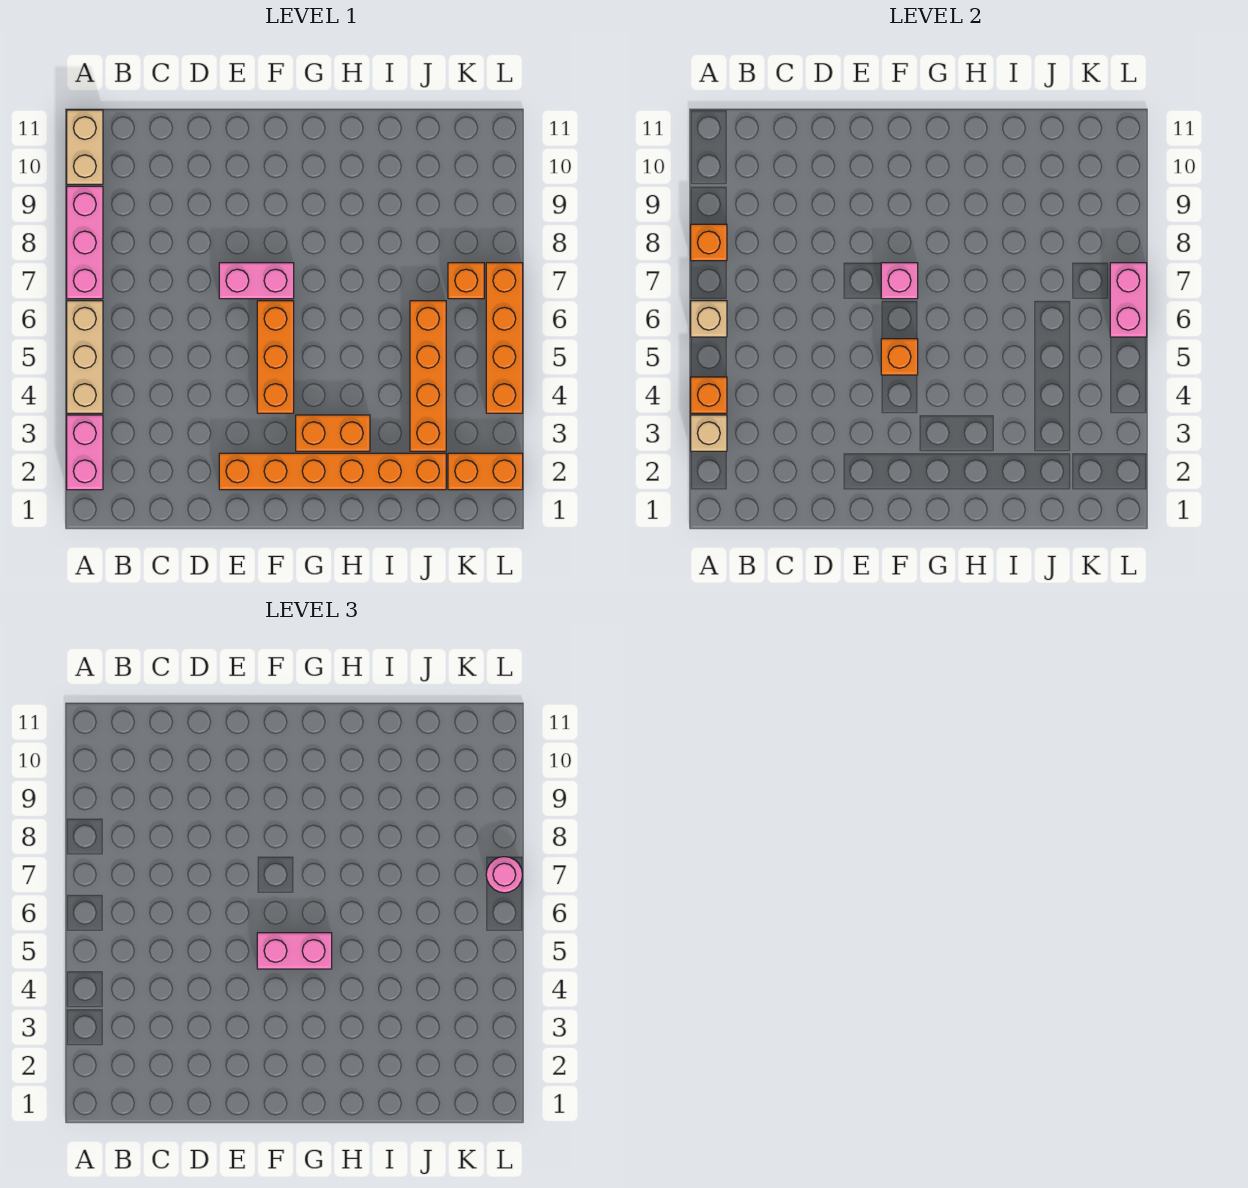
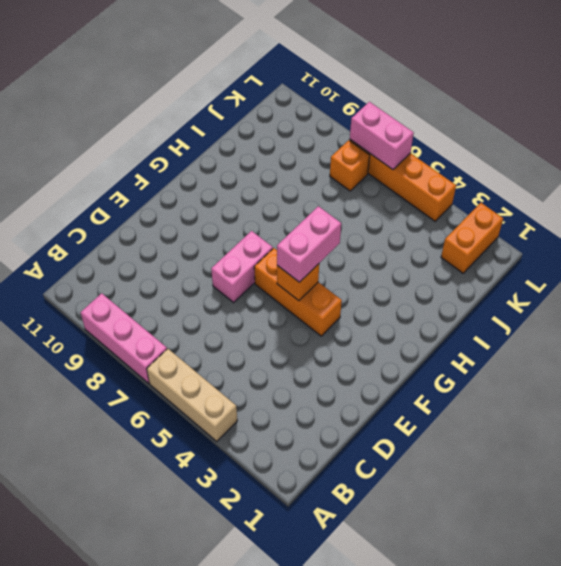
none -> pink 1x2 brick [67,415,103,490]
none -> tan 1x2 brick [67,110,103,184]
none -> orange 1x6 brick [219,453,446,490]

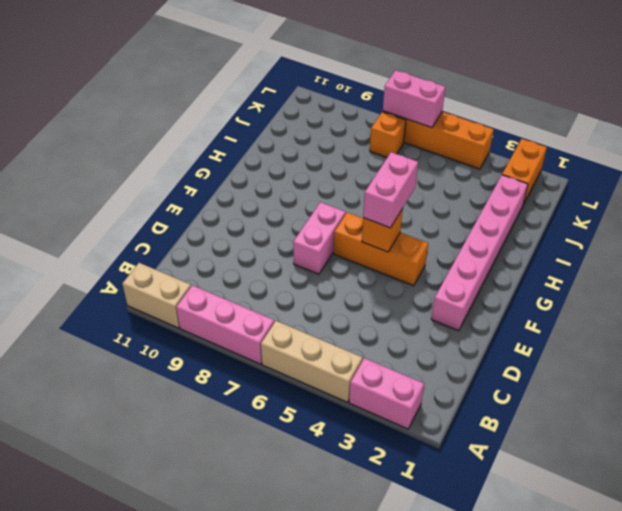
pink 1x6 brick [431,175,528,331] -> orange 1x6 brick [219,453,446,490]
none -> orange 1x2 brick [296,415,370,451]
none -> orange 1x4 brick [410,301,446,451]
none -> tan 1x1 brick [691,415,727,451]

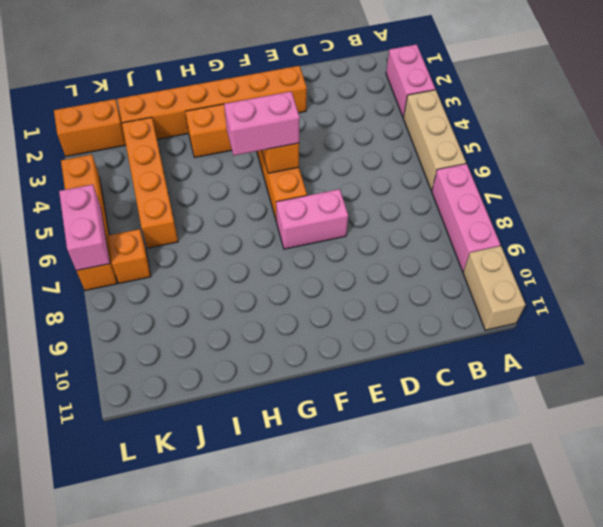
none -> tan 1x1 brick [691,415,727,451]
none -> orange 1x1 brick [691,377,727,413]
none -> tan 1x1 brick [691,301,727,337]

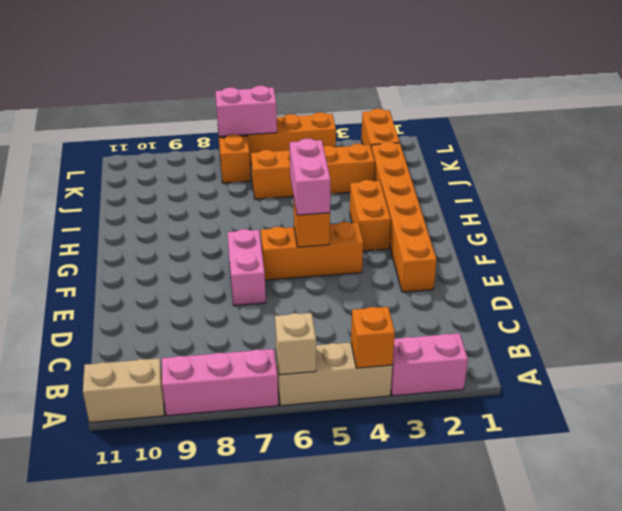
none -> tan 1x1 brick [691,415,727,451]
none -> orange 1x1 brick [691,224,727,261]
none -> pink 1x1 brick [881,263,918,299]

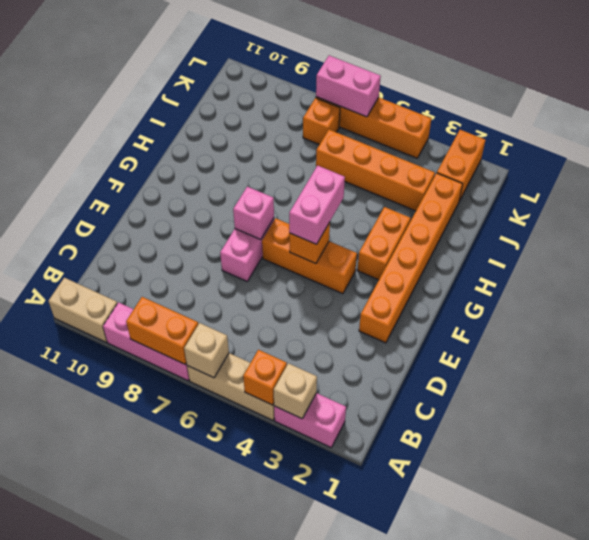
orange 1x2 brick [126,297,198,365] -> orange 1x1 brick [691,224,727,261]
none -> pink 1x1 round brick [486,857,522,893]

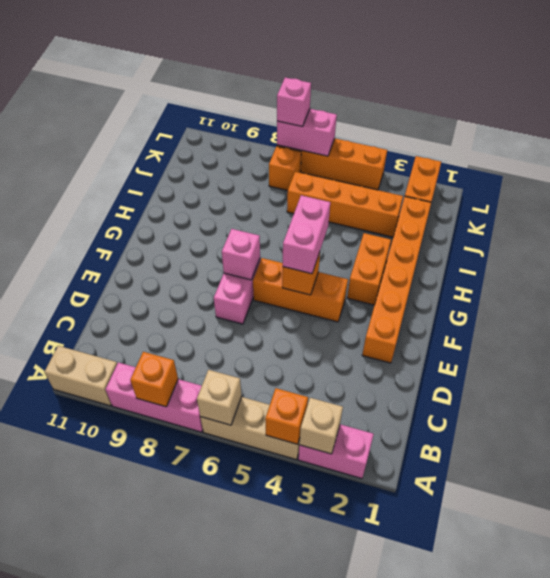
pink 1x1 brick [277,78,311,127] -> pink 1x1 round brick [486,857,522,893]

